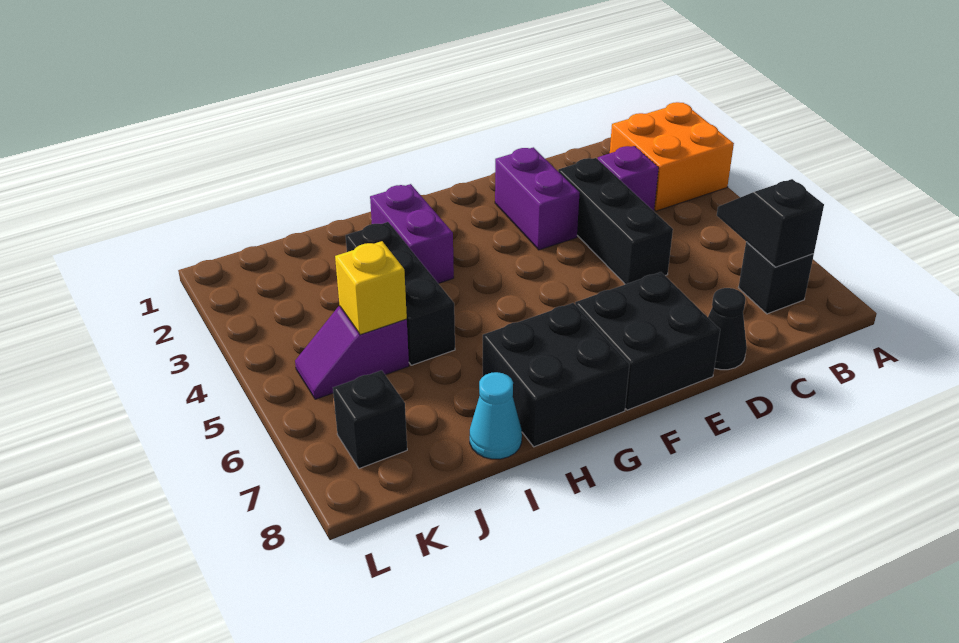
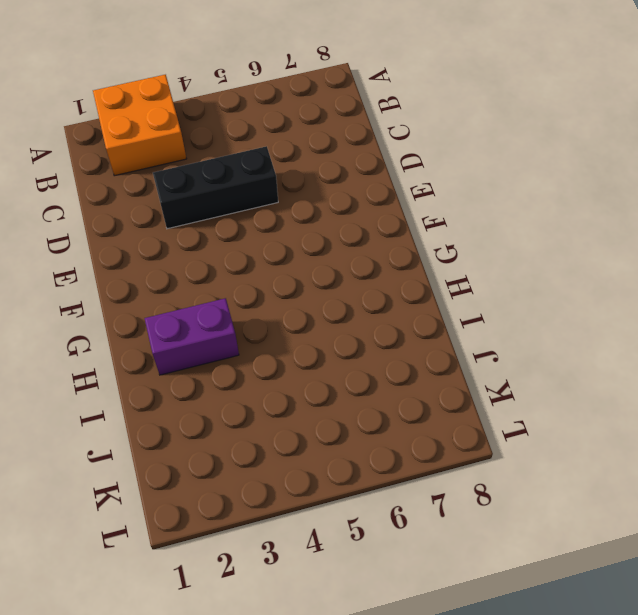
none -> black 1x1 brick [738,242,814,314]
none -> purple 1x1 brick [598,146,659,211]
none -> black 1x1 cone [708,288,747,370]

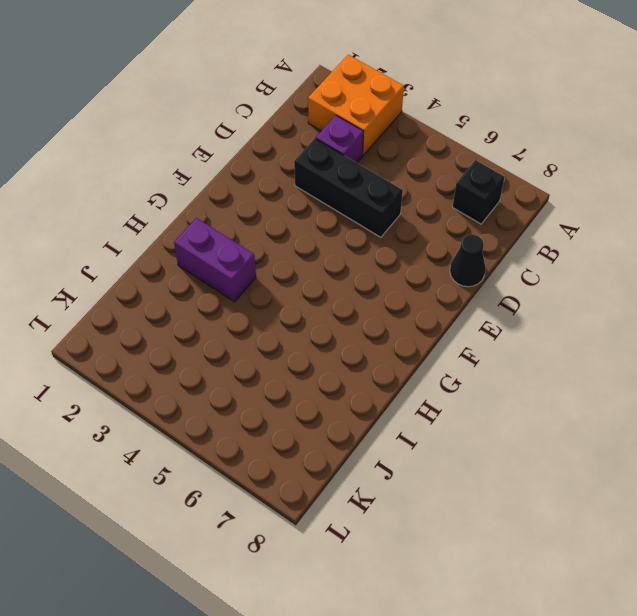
none -> purple 1x2 brick [495,147,579,250]
none -> black 2x2 brick [575,272,720,410]
none -> black 2x2 brick [483,303,630,447]

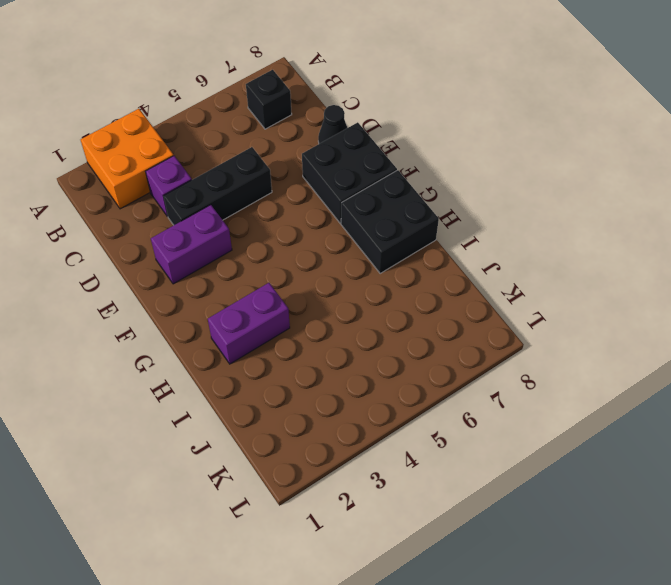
none -> black 1x3 brick [346,222,455,365]
none -> cyan 1x1 cone [470,372,522,459]
none -> purple 1x2 slope [295,306,409,399]

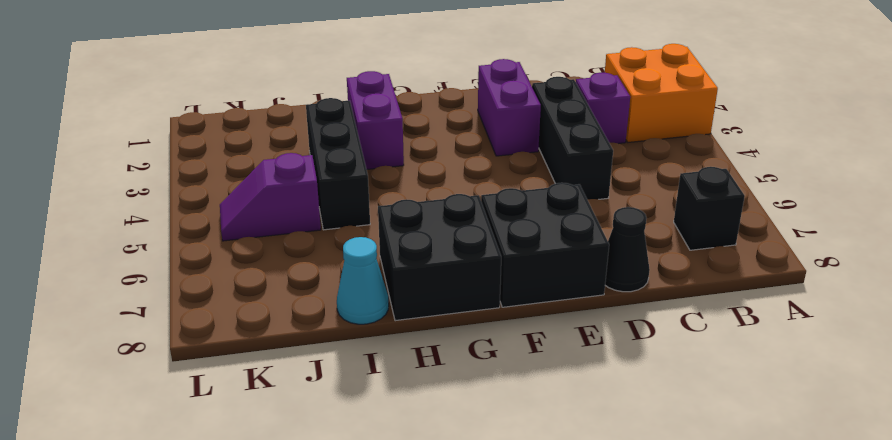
none -> black 1x1 brick [333,370,407,469]
none -> black 1x2 slope [717,179,824,267]
none -> yellow 1x1 brick [335,241,407,335]

